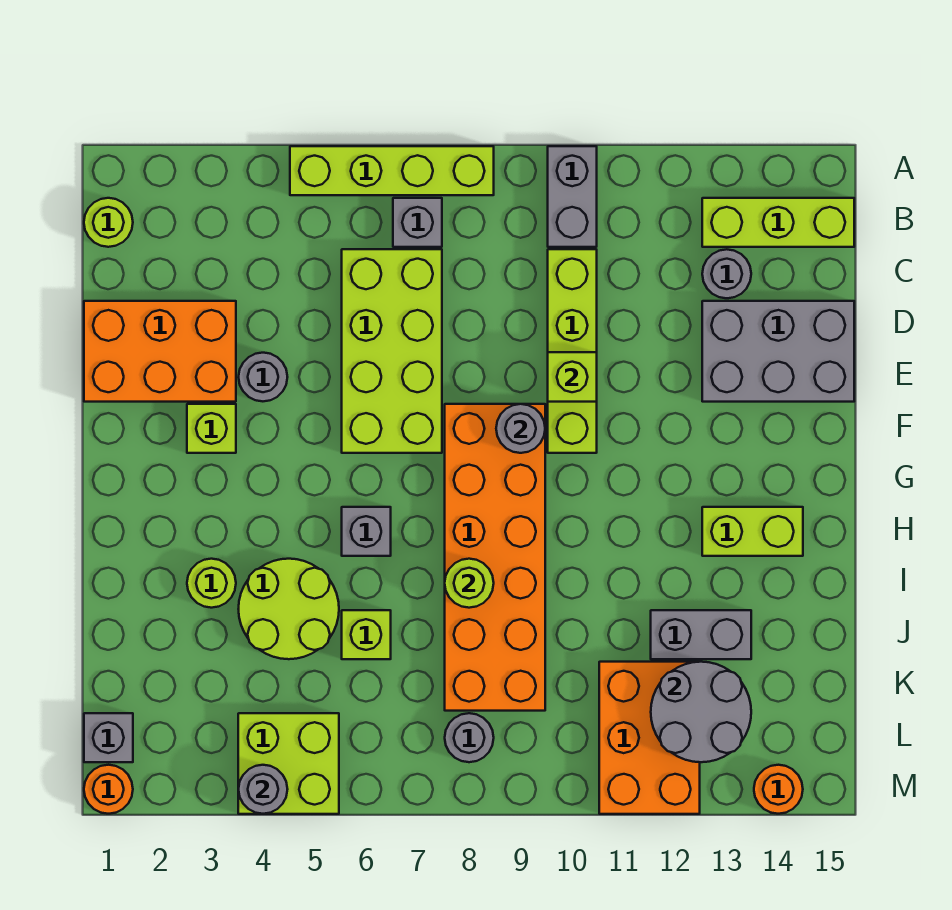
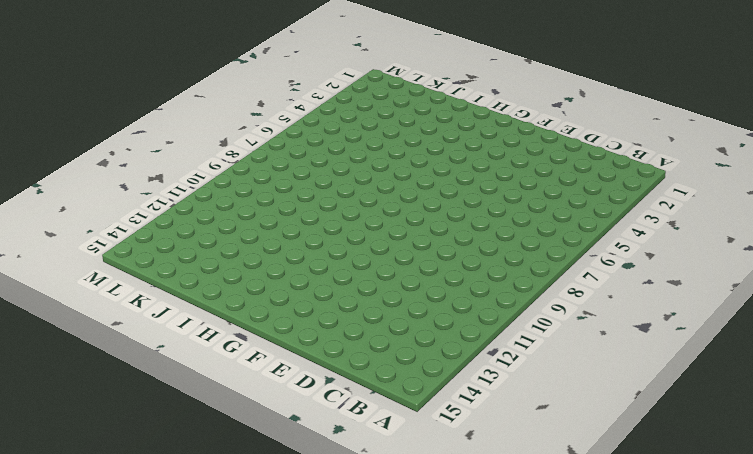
none -> lime 1x4 brick [290,146,494,195]
none -> grey 1x2 brick [548,146,597,247]
none -> lime 1x1 round brick [84,198,133,247]
none -> grey 1x1 brick [393,198,442,247]

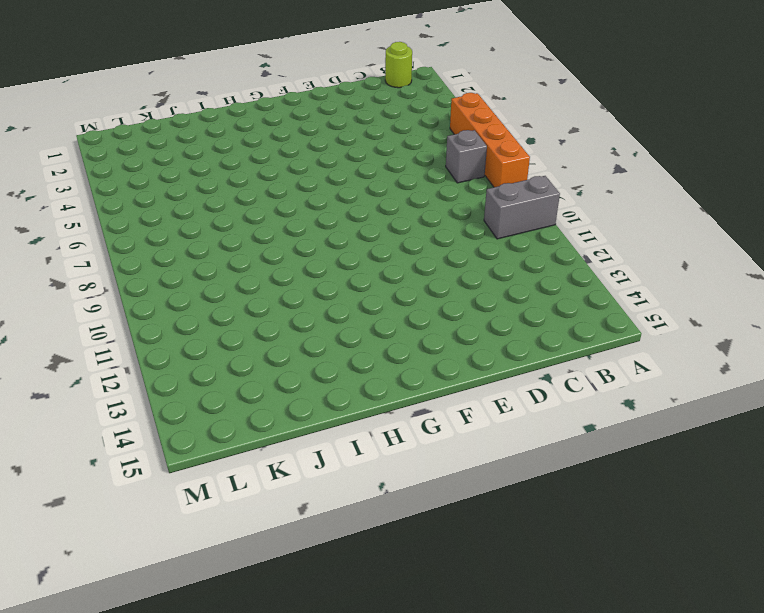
orange 1x4 brick [450,93,530,187] -> lime 1x4 brick [290,146,494,195]
none -> lime 1x3 brick [702,198,854,247]
none -> lime 2x4 brick [342,249,442,453]
none -> lime 1x4 brick [548,249,597,453]
none -> grey 1x1 round brick [702,249,751,298]

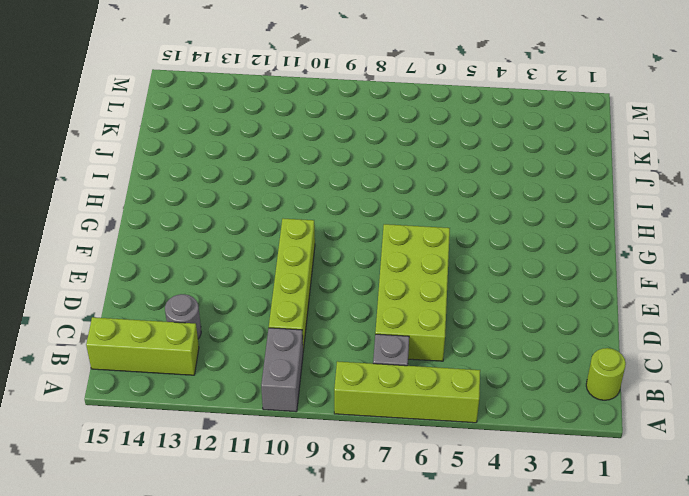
none -> orange 2x3 brick [84,301,236,402]
none -> grey 2x3 brick [702,301,854,402]
none -> grey 1x1 round brick [239,353,287,401]
none -> lime 1x1 brick [187,404,236,453]

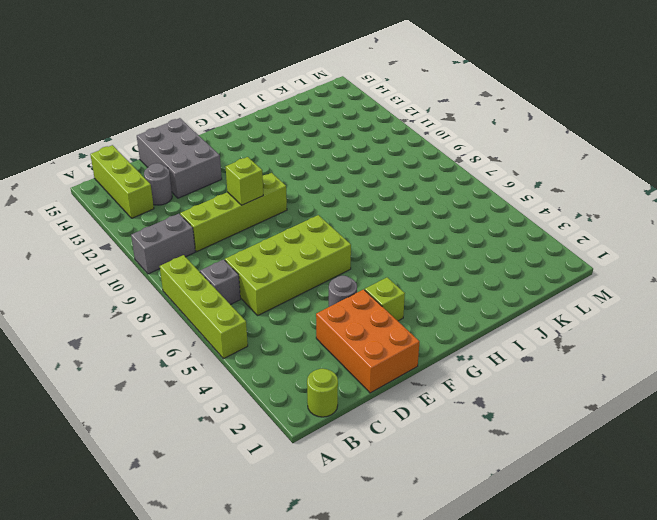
none -> orange 2x6 brick [445,404,545,711]
none -> grey 1x1 brick [342,507,391,556]
none -> lime 1x2 brick [702,507,803,556]
none -> lime 1x1 round brick [187,559,236,608]

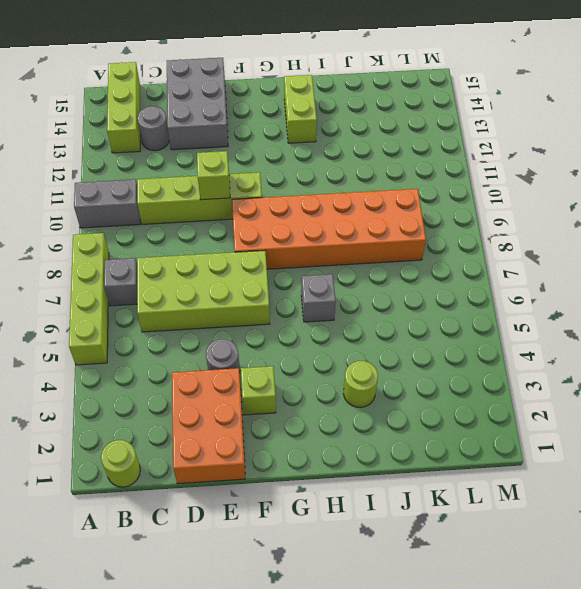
none -> lime 2x2 round brick [239,559,339,659]
none -> lime 1x1 brick [342,610,391,659]
none -> grey 1x2 brick [651,610,751,659]
none -> orange 2x3 brick [599,662,700,814]

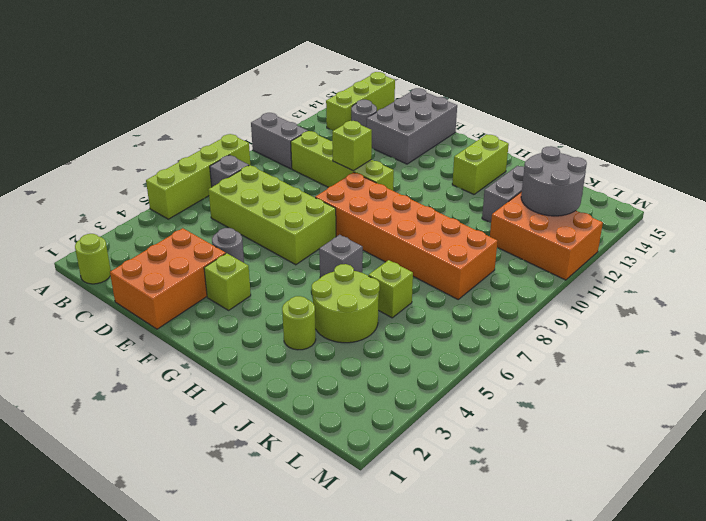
none -> grey 1x1 brick [84,713,133,762]
none -> lime 2x2 brick [238,713,339,814]
none -> grey 1x1 round brick [445,713,494,762]
none -> orange 1x1 round brick [84,765,133,814]

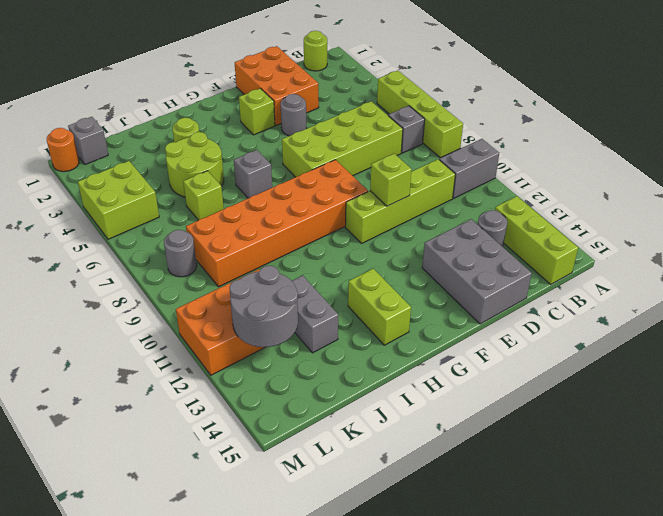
none -> orange 1x1 round brick [754,765,803,814]
none -> grey 1x1 round brick [496,404,545,453]
none -> lime 1x1 round brick [445,559,494,608]
none -> grey 1x1 round brick [238,765,288,814]

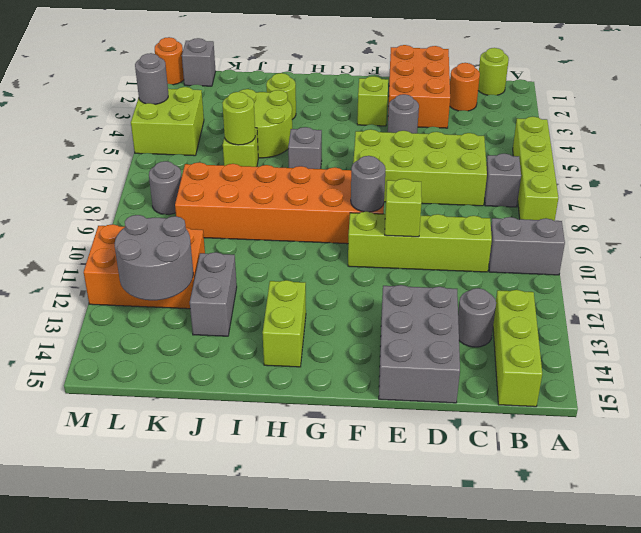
orange 1x1 round brick [450,63,480,111] -> orange 1x1 round brick moved to [754,765,803,814]
lime 1x1 round brick [222,92,255,145] -> lime 1x1 round brick moved to [445,559,494,608]

